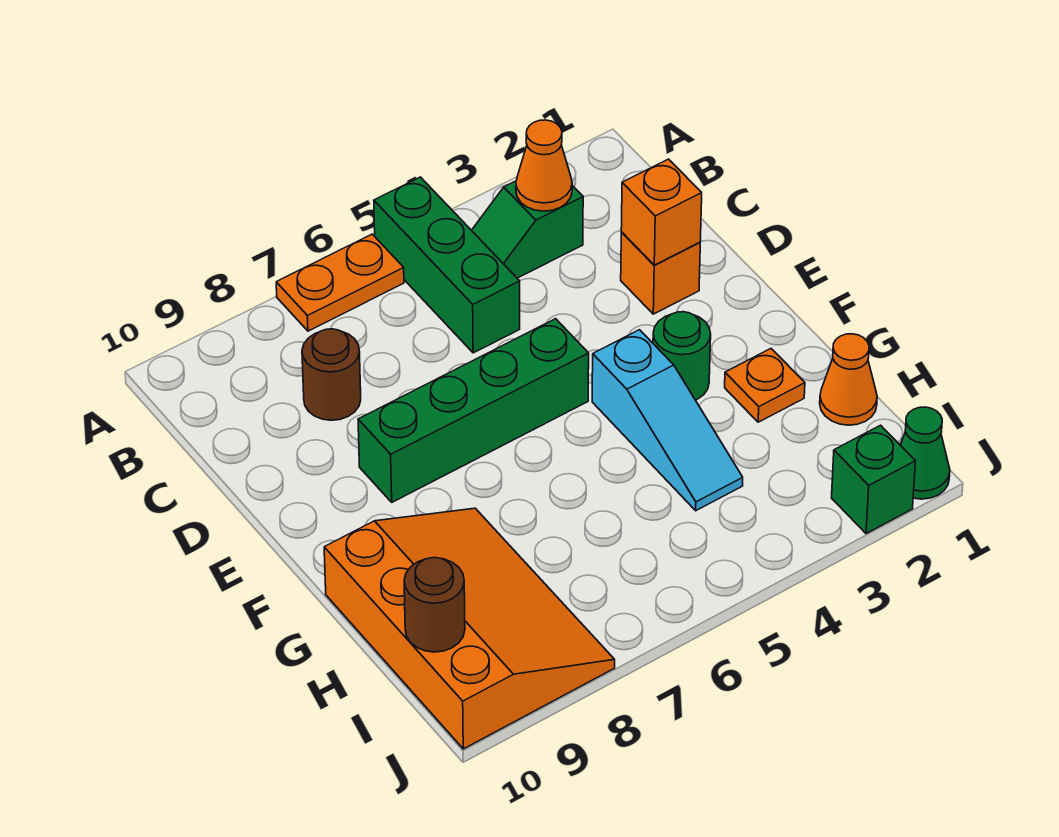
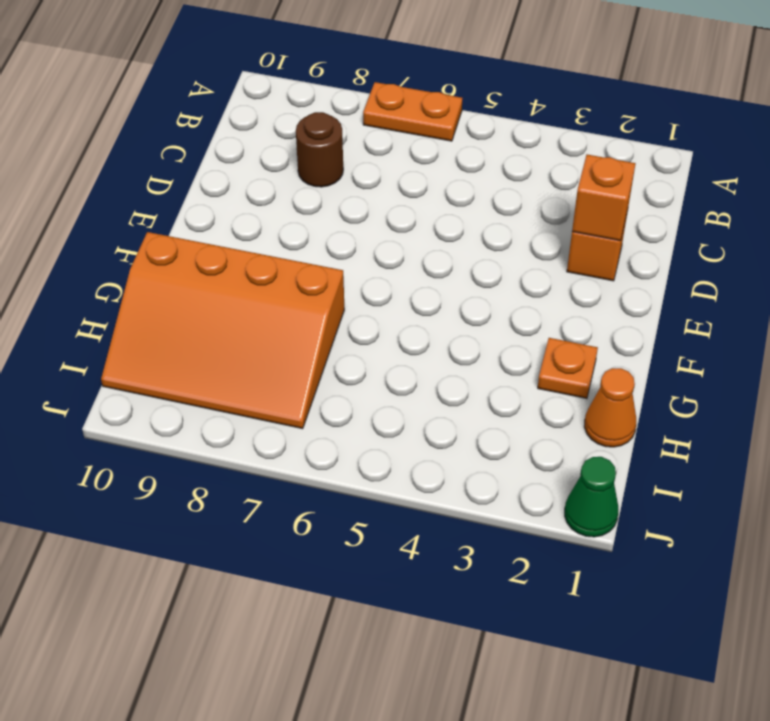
orange 3x4 slope [101,232,344,429] -> orange 3x4 slope turned to [324,508,615,749]
none -> green 1x3 brick [374,177,520,353]
none -> green 1x2 slope [472,181,583,278]
none -> green 1x4 brick [358,319,589,502]

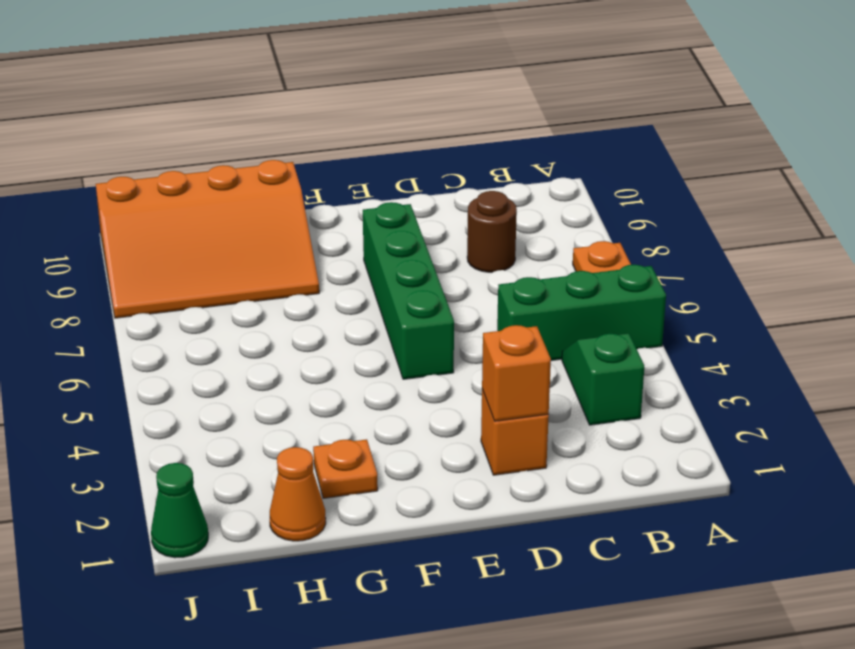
none -> green 1x1 round brick [653,312,711,400]
none -> cyan 1x3 slope [592,330,743,511]
none -> green 1x1 brick [832,425,915,534]

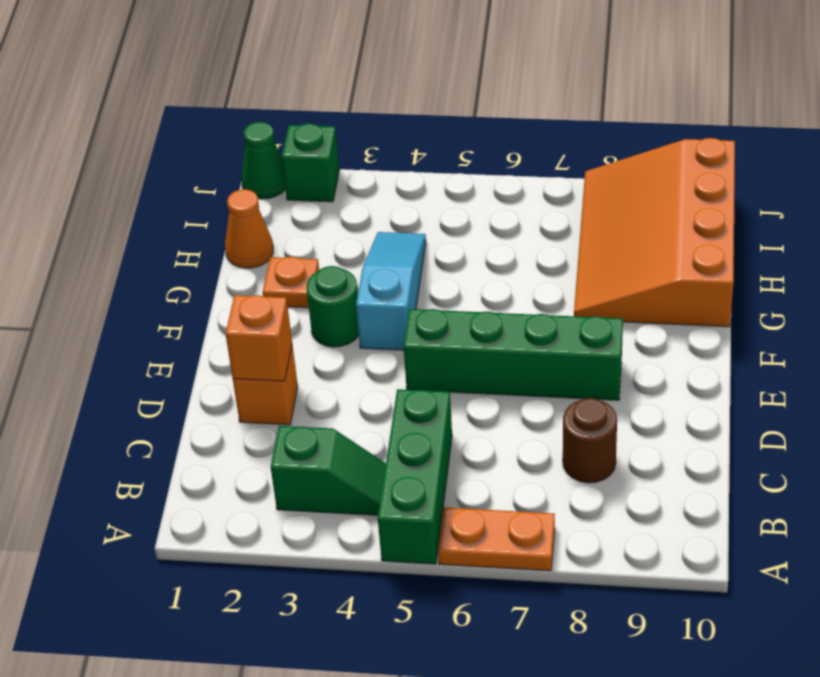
none -> orange 1x1 cone [516,120,572,211]
none -> brown 1x1 round brick [404,558,465,652]

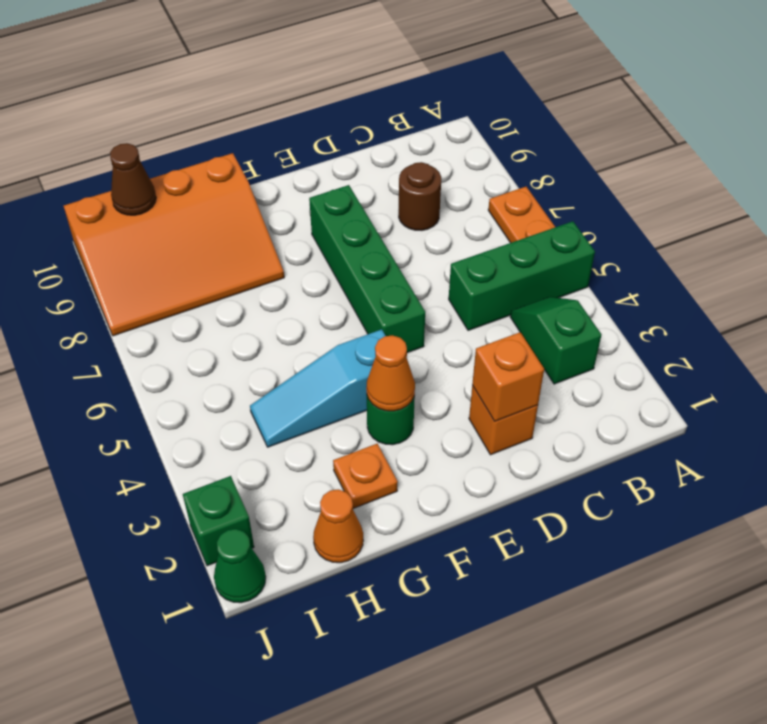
orange 1x1 cone [366,335,415,411] -> orange 1x1 cone moved to [516,120,572,211]
brown 1x1 cone [110,143,156,215] -> brown 1x1 round brick [404,558,465,652]

